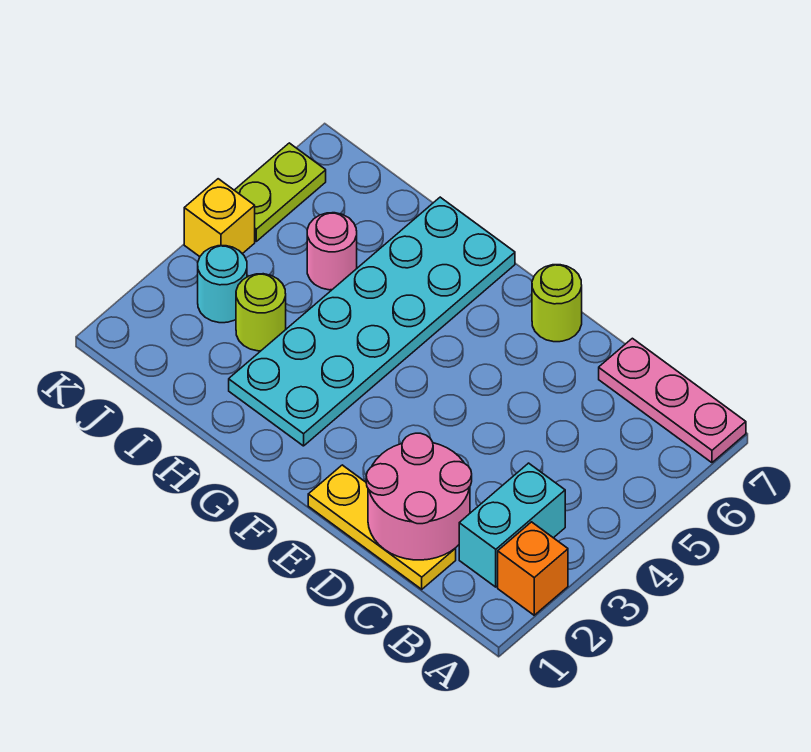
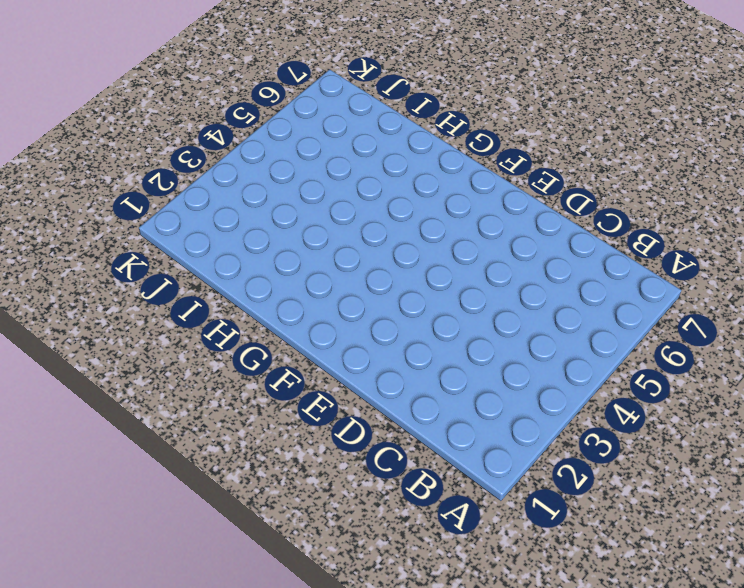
none -> orange 1x1 brick [498,522,568,615]
none -> pink 1x3 plate [599,338,746,463]
none -> cyan 1x2 brick [459,463,565,587]

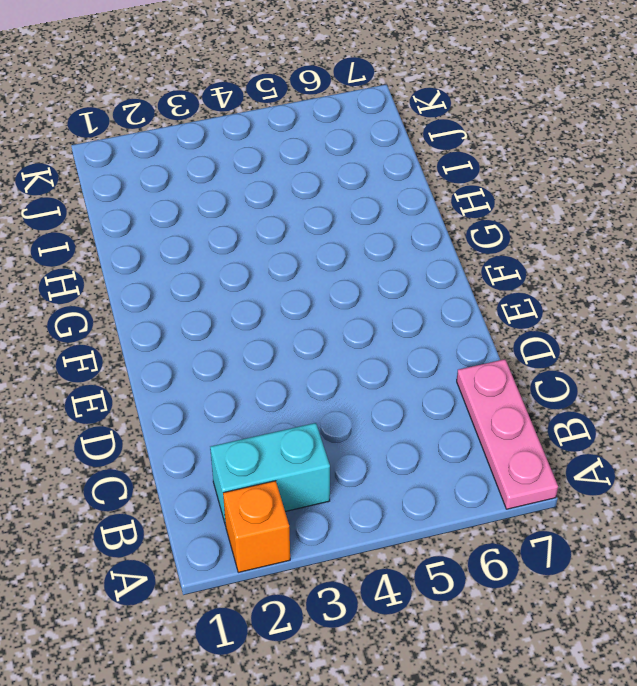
none -> yellow 1x3 plate [308,465,456,589]
none -> lime 1x1 round brick [532,265,582,342]
none -> cyan 2x6 plate [229,197,515,446]

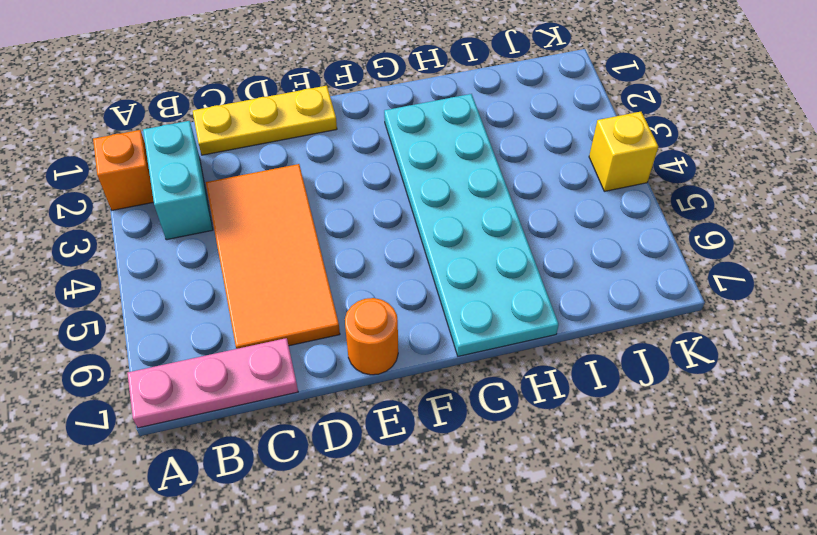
orange 2x4 tile [206,164,340,349] -> none
orange 1x1 round brick [345,298,398,375] -> lime 1x1 round brick [532,265,582,342]
none -> lime 1x1 round brick [236,274,286,351]
none -> pink 1x1 round brick [307,213,357,290]
none -> cyan 1x1 round brick [198,246,247,323]

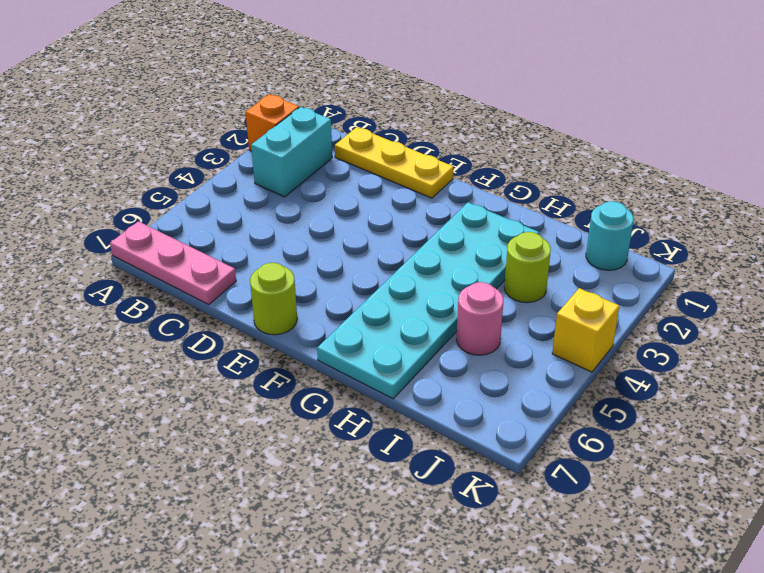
cyan 1x1 round brick [586,201,634,270] -> cyan 1x1 round brick moved to [198,246,247,323]
none -> lime 1x2 plate [234,143,326,241]
none -> pink 2x2 round brick [366,433,472,560]

